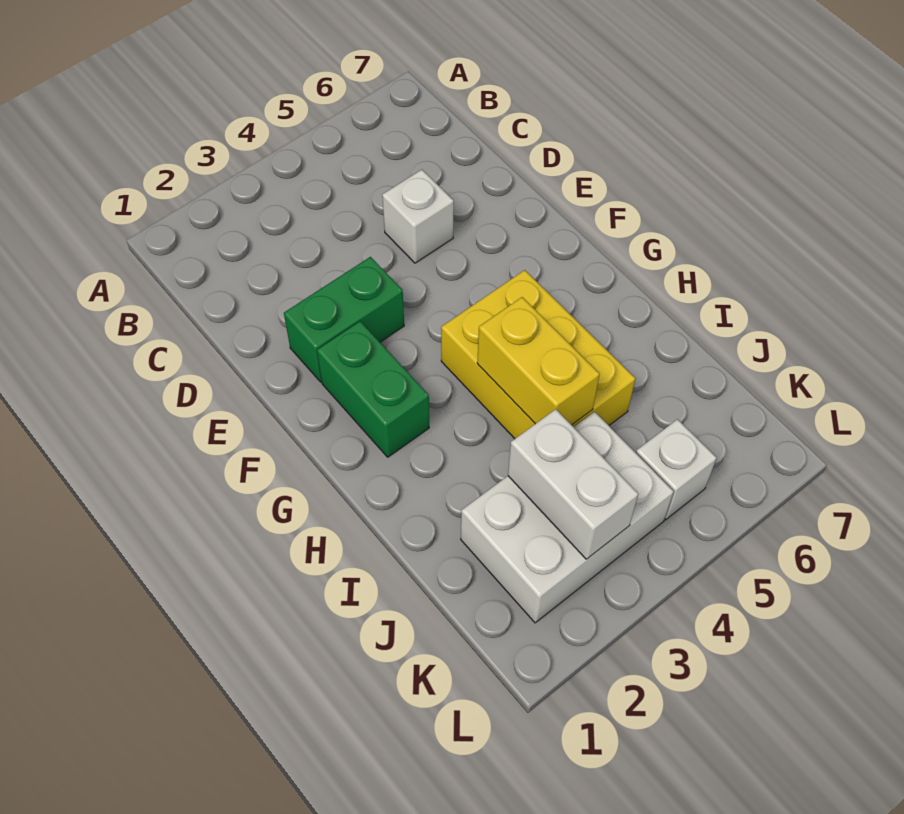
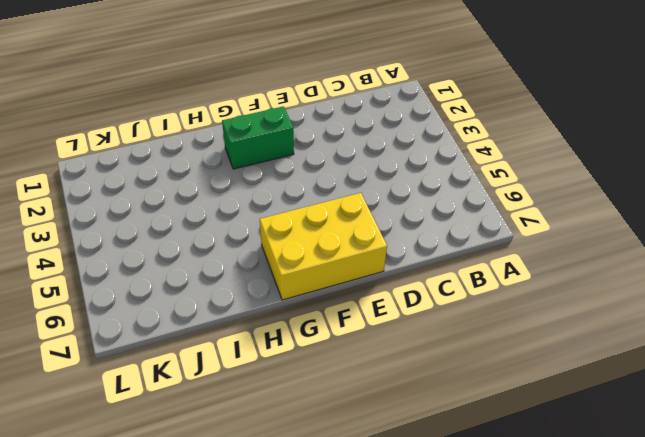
yellow 2x3 brick [260,193,387,300] -> yellow 2x3 brick moved to [441,270,635,439]
none -> white 1x1 brick [382,170,454,263]
none -> green 1x2 brick [284,257,404,382]

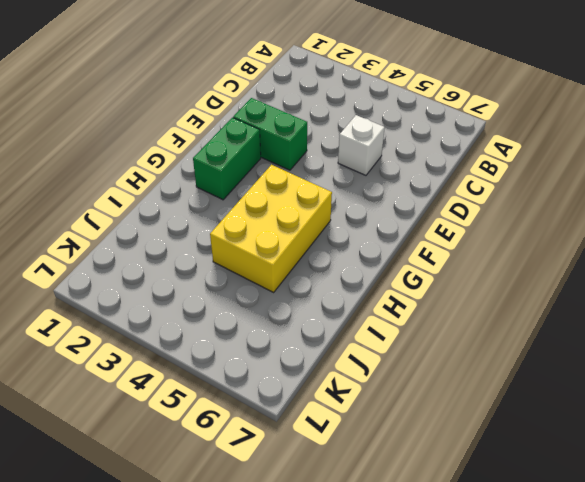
none -> white 2x3 brick [461,412,674,623]
none -> white 1x1 brick [636,419,717,520]

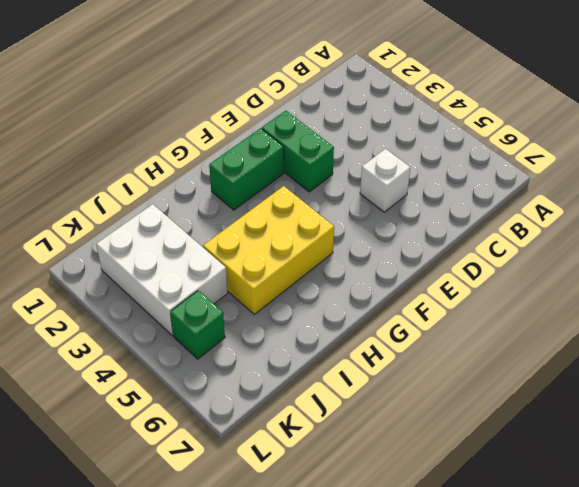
green 1x1 brick [170,290,225,359] -> white 1x1 brick [636,419,717,520]
none -> yellow 1x2 brick [477,297,600,425]
none -> white 1x2 brick [508,409,638,559]

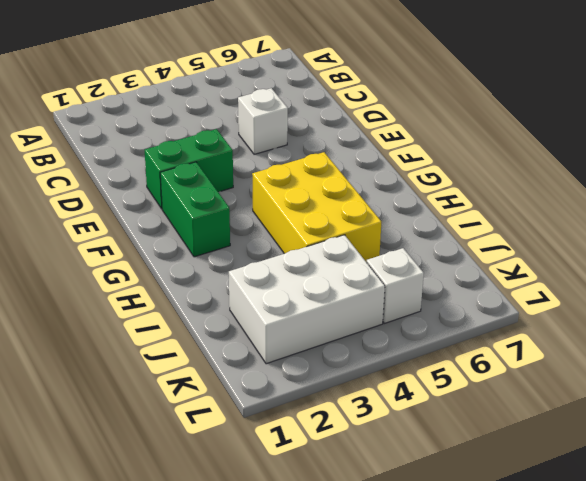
none -> yellow 1x2 brick [477,297,600,425]
none -> white 1x2 brick [508,409,638,559]

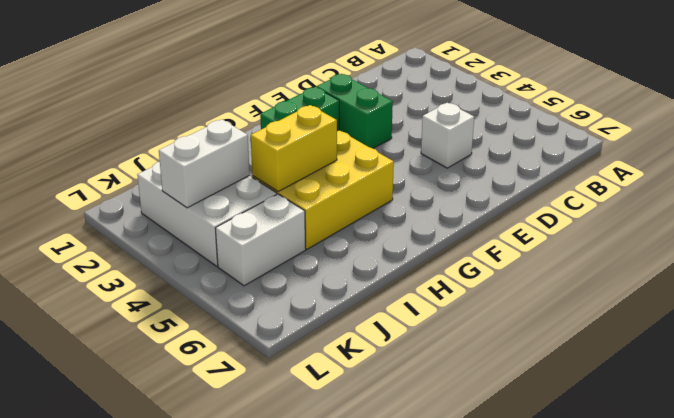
white 1x2 brick [215,194,306,286] -> white 1x1 brick [636,419,717,520]

